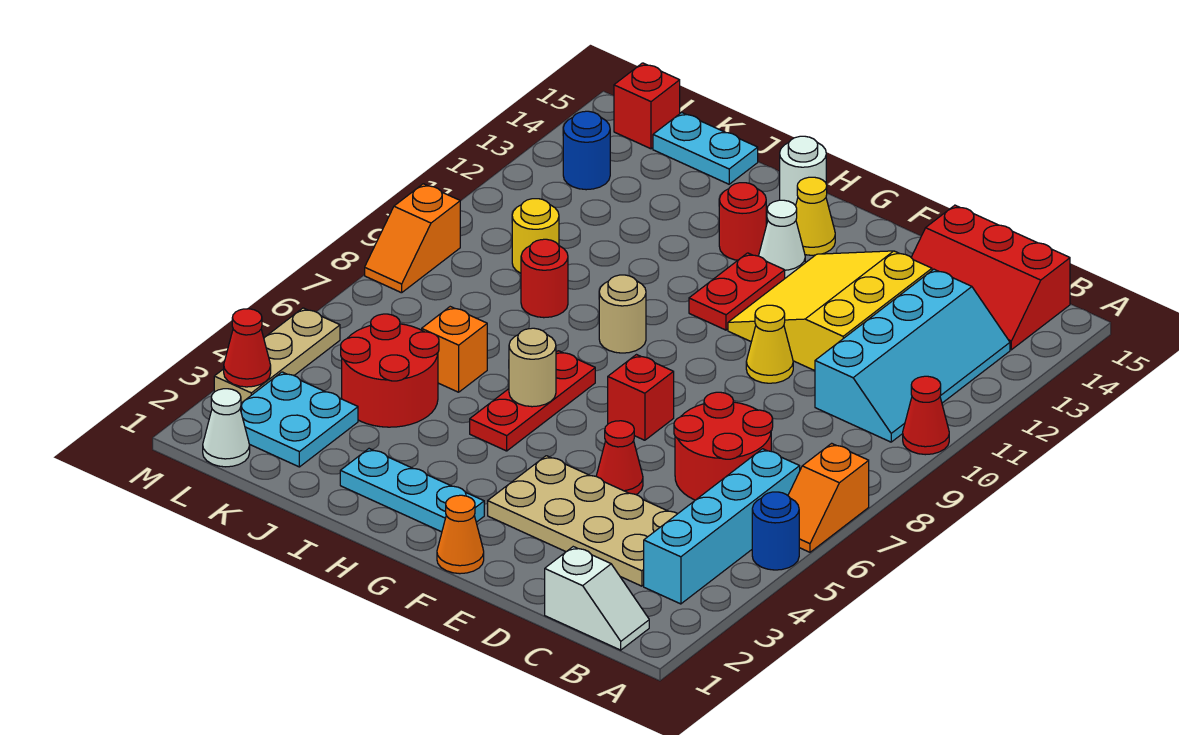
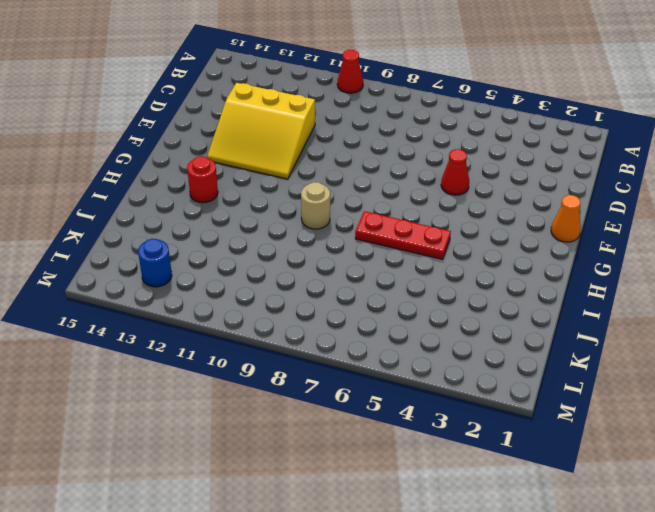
none -> blue 1x1 round brick [752,492,799,570]
none -> orange 1x2 slope [788,443,869,552]
none -> white 1x2 slope [545,547,649,650]
none -> cyan 1x4 brick [644,449,800,604]

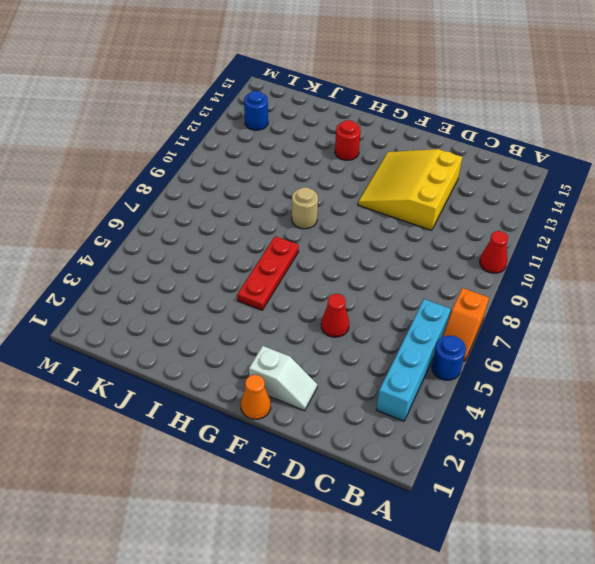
white 1x2 slope [249,346,317,411] -> white 1x2 slope moved to [545,547,649,650]
none -> cyan 2x4 slope [815,269,1010,442]
none -> red 2x3 slope [911,205,1070,350]
none -> tan 2x4 plate [488,456,677,586]
none -> red 2x2 round brick [674,392,773,500]

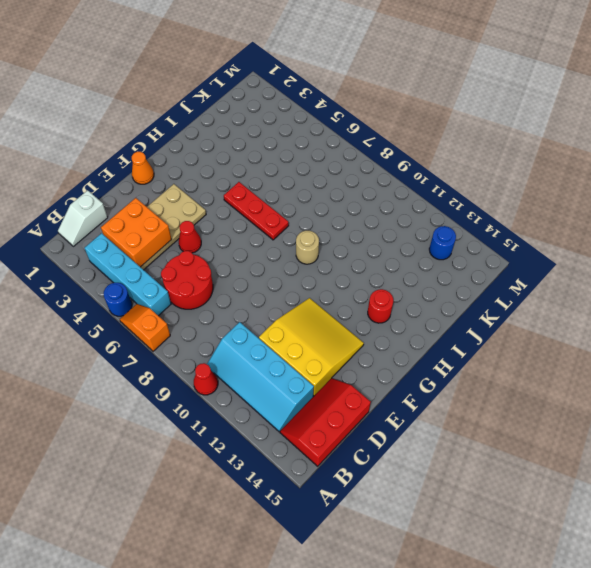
orange 2x2 brick [101,198,172,267] -> none
none -> yellow 1x1 cone [746,305,793,383]
none -> red 1x1 brick [608,355,674,440]
none -> cyan 1x3 plate [340,449,484,532]
none -> red 1x2 plate [689,253,785,330]

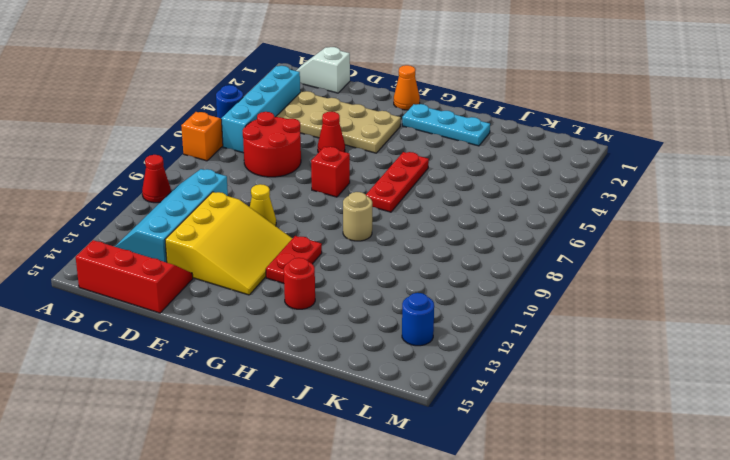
none -> white 1x1 cone [759,200,805,278]
none -> yellow 1x1 cone [796,177,835,255]
none -> white 1x1 round brick [780,136,826,206]
none -> red 2x2 round brick [341,314,439,427]

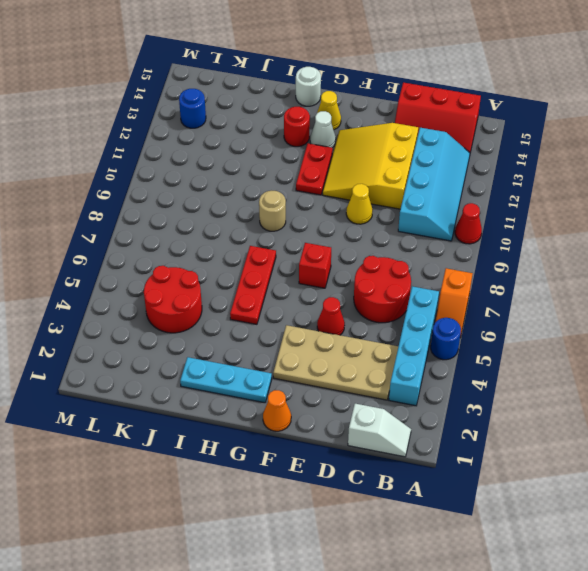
none -> orange 1x1 brick [422,307,487,392]
none -> red 1x1 round brick [521,239,568,318]
none -> cyan 1x2 plate [653,112,758,184]
none -> cyan 2x2 plate [240,372,358,467]

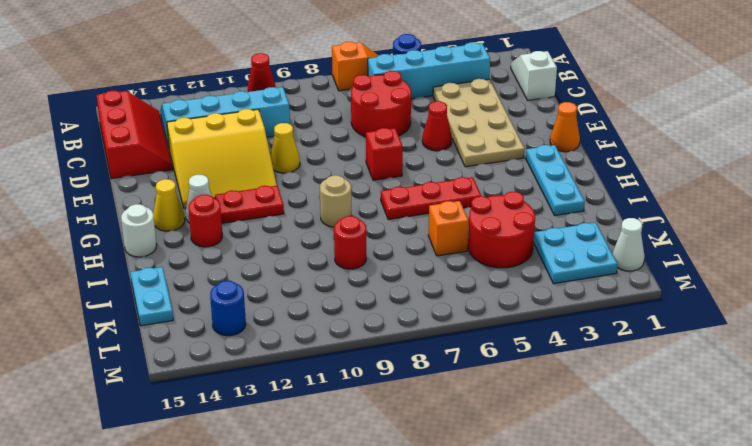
none -> yellow 1x1 round brick [512,199,559,273]
none -> red 1x1 brick [614,63,680,149]
none -> tan 1x3 plate [214,308,340,403]
none -> orange 1x2 slope [365,184,460,293]

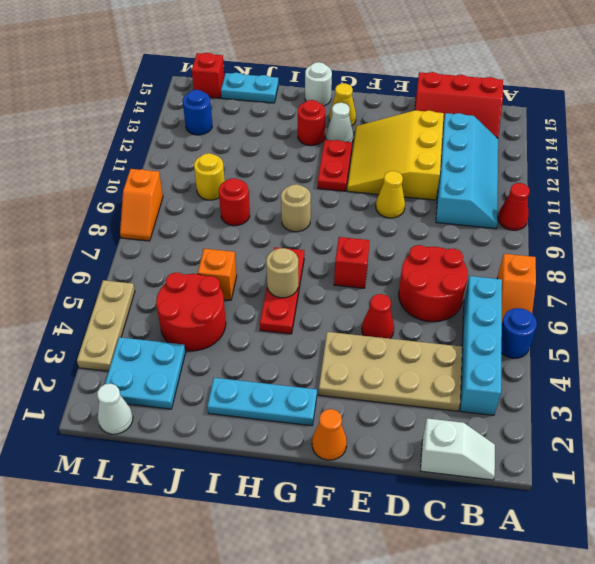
none -> red 1x1 cone [224,309,271,387]

